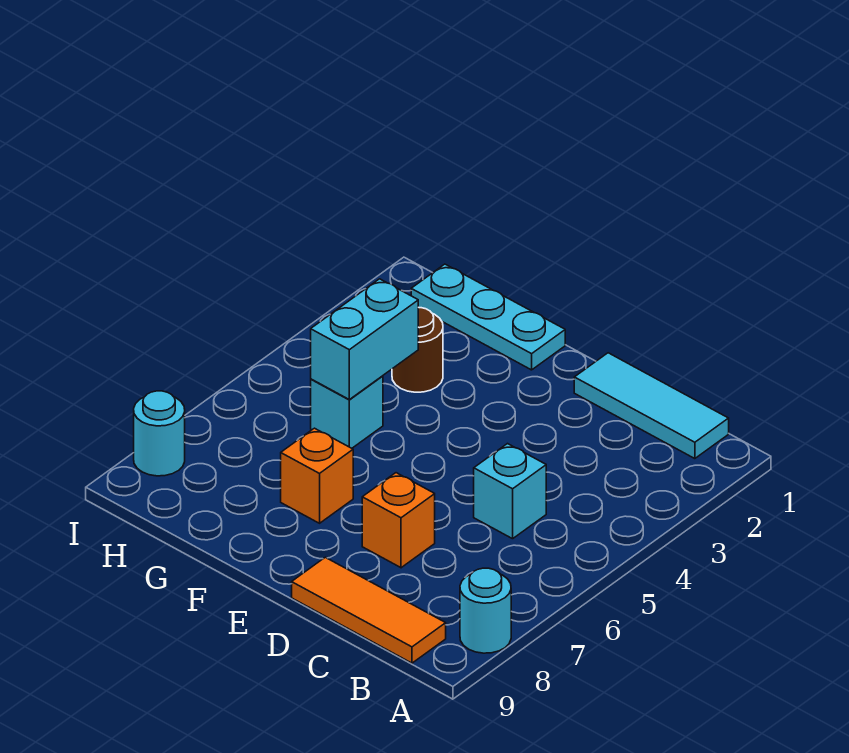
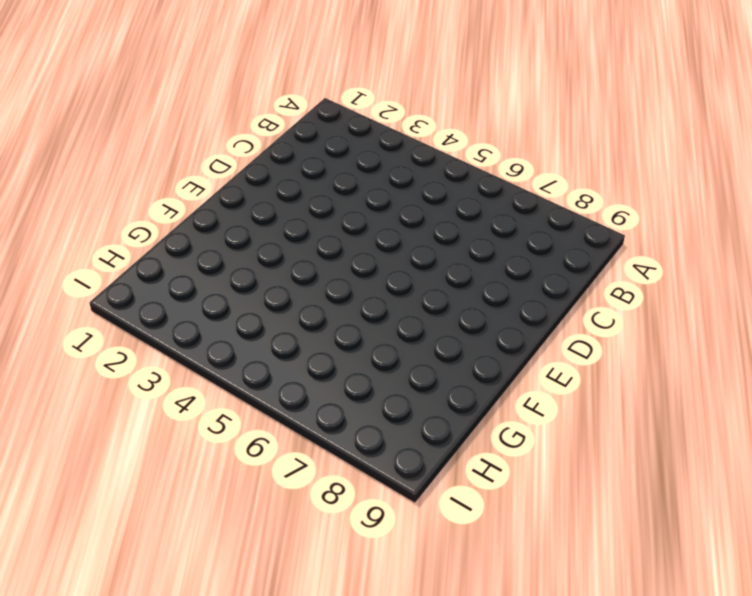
none -> cyan 1x1 round brick [460,568,511,653]
none -> cyan 1x3 tile [574,353,729,459]

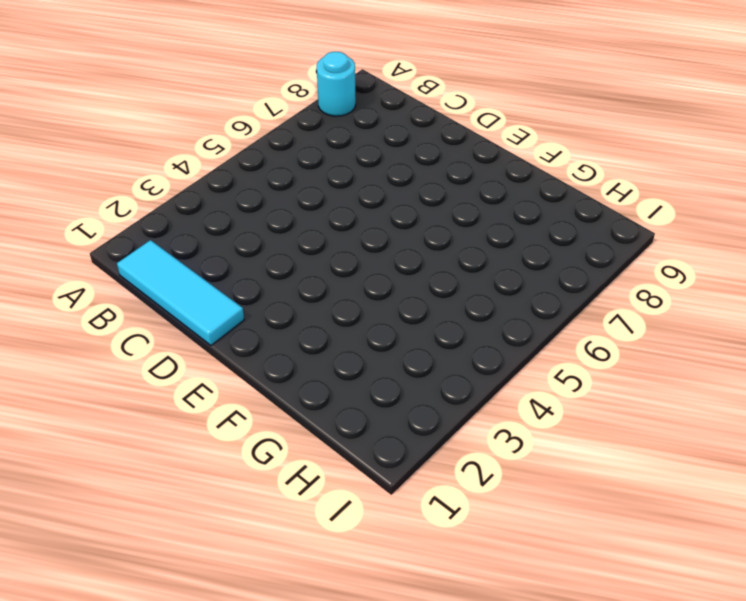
none -> orange 1x3 tile [292,557,446,663]
none -> cyan 1x1 brick [474,444,546,539]

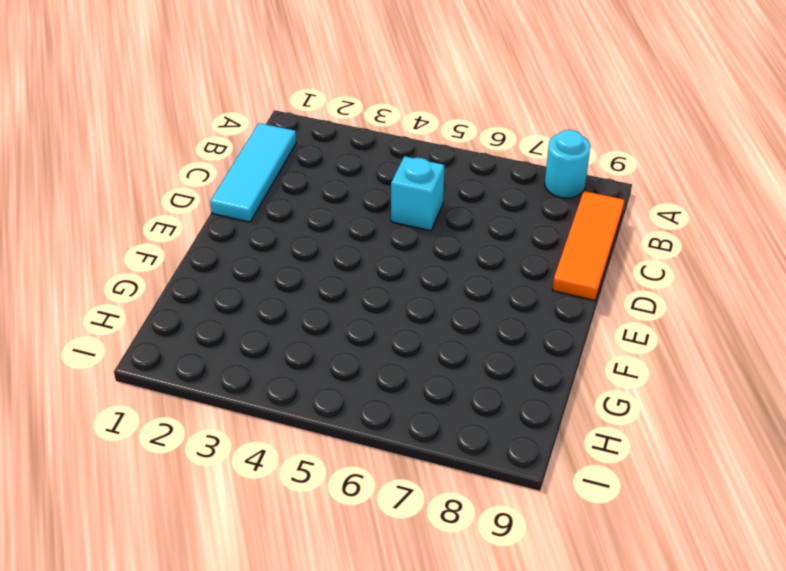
none -> orange 1x1 brick [362,473,435,568]
none -> cyan 1x3 plate [411,264,565,370]

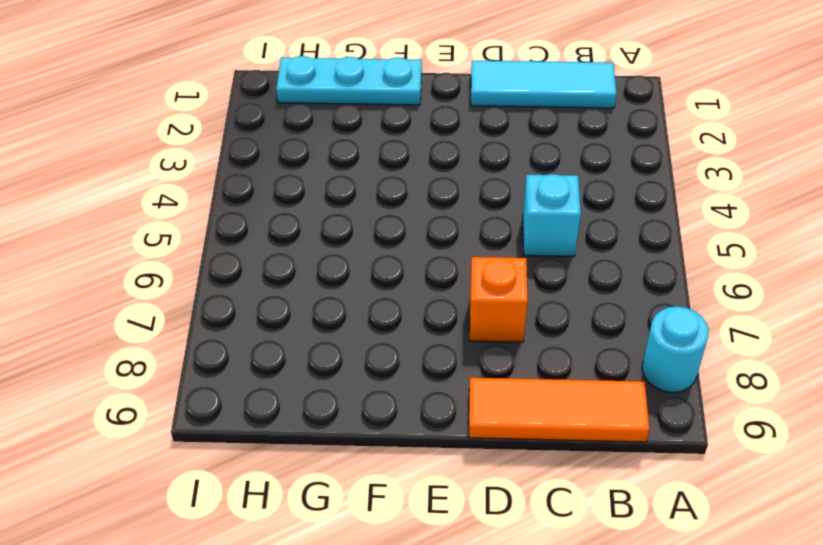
none -> orange 1x1 brick [281,428,353,523]
none -> brown 1x1 round brick [392,307,443,392]

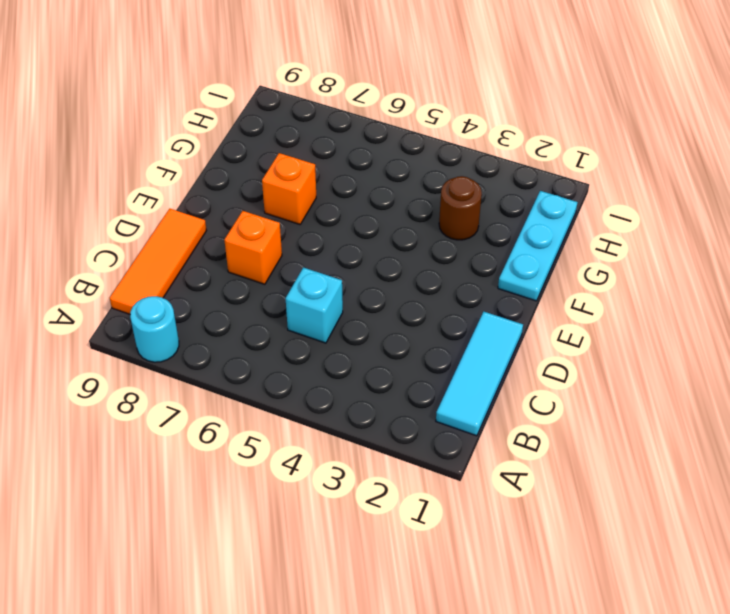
none -> cyan 1x1 brick [311,376,383,448]
none -> cyan 1x1 round brick [134,391,185,476]

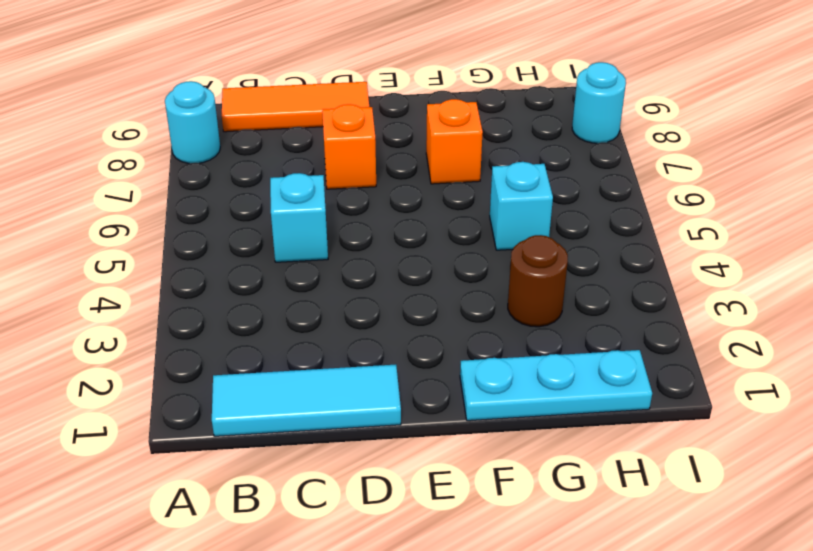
none -> cyan 1x2 brick [311,279,418,399]

